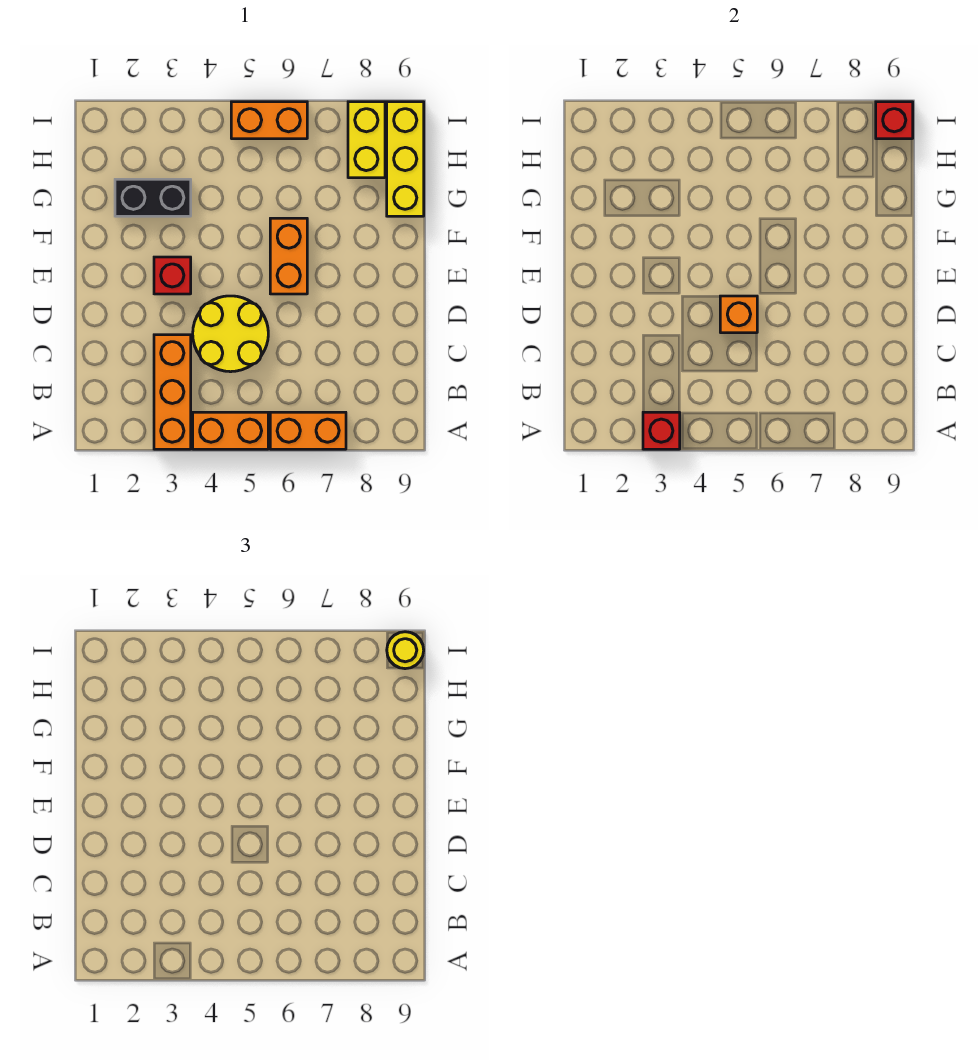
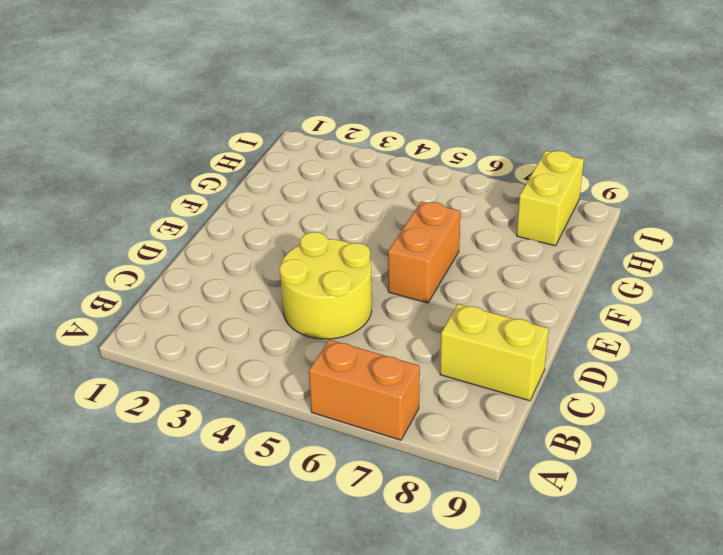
yellow 1x2 brick [440,304,549,401] -> none
none -> orange 1x3 brick [154,335,191,449]
none -> orange 1x2 brick [193,412,268,449]
none -> red 1x1 brick [154,257,191,294]

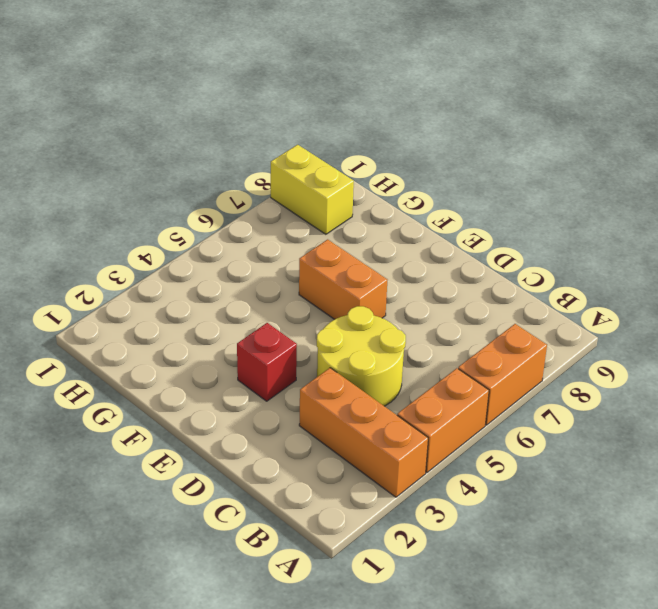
none -> black 1x2 brick [115,179,191,216]
none -> yellow 1x3 brick [387,102,424,216]
none -> orange 1x2 brick [231,102,307,139]

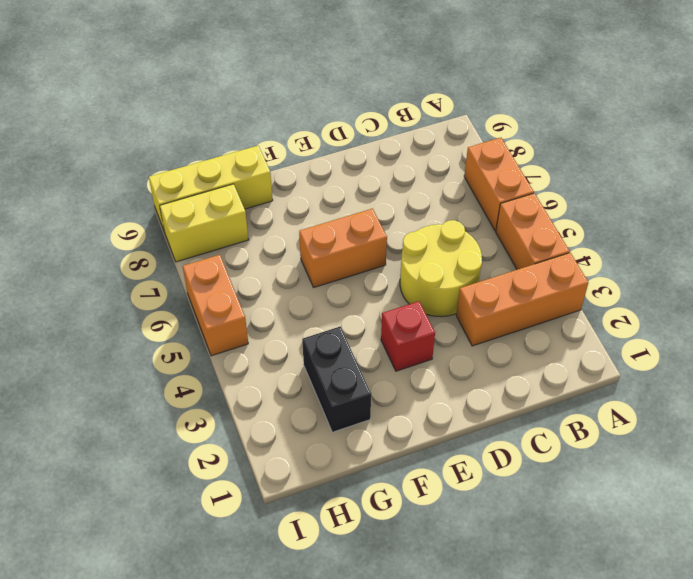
none -> red 1x1 brick [643,412,680,449]
none -> orange 1x1 brick [720,296,757,333]
none -> red 1x1 brick [876,102,913,139]

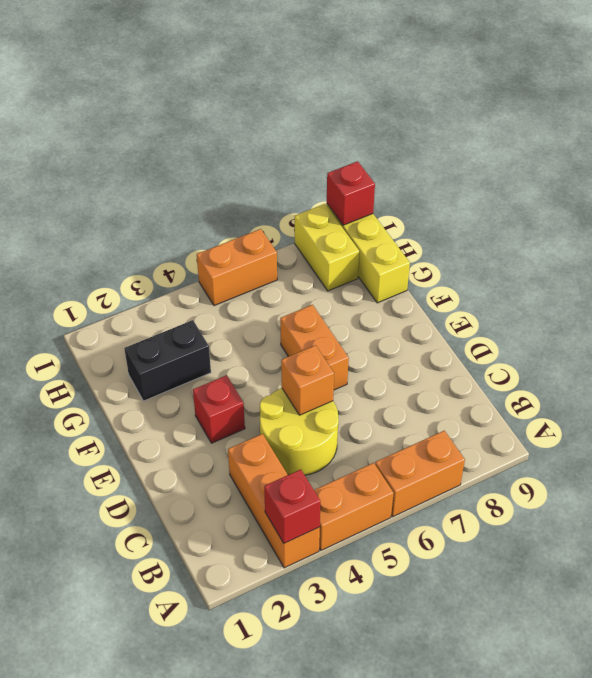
none -> yellow 1x1 round brick [387,632,424,669]

